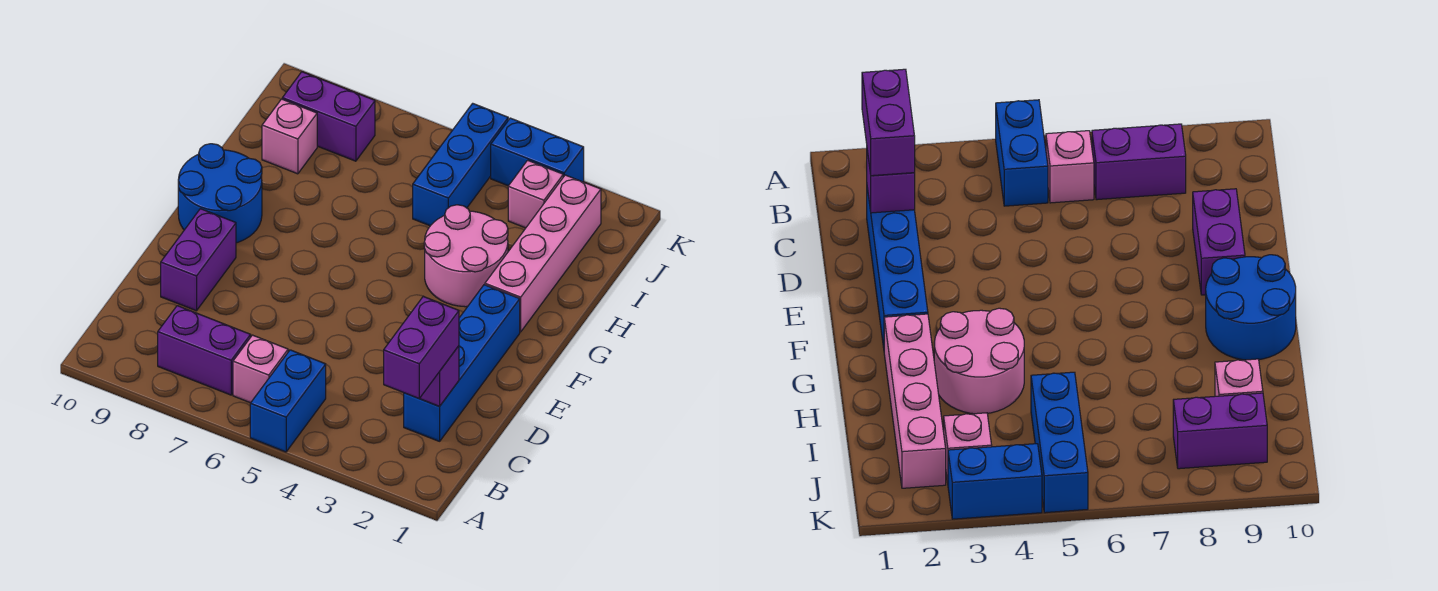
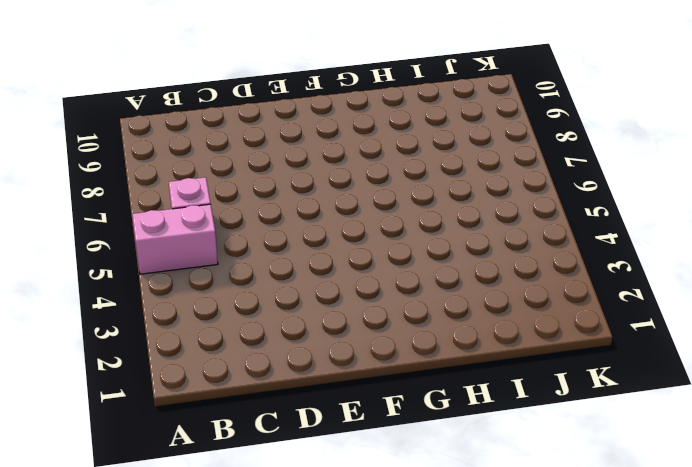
pink 1x2 brick [132,204,218,274] -> blue 1x2 brick [250,350,326,452]
none -> purple 1x2 brick [158,306,251,395]
none -> blue 1x4 brick [404,285,520,441]
none -> purple 1x2 brick [161,209,236,311]

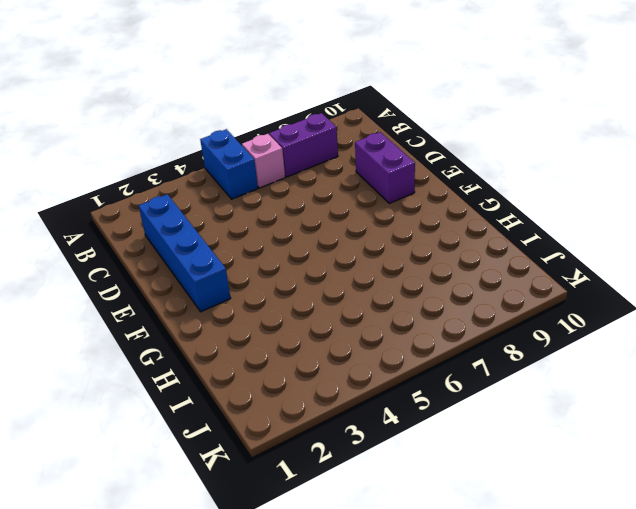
none -> blue 2x2 round brick [178,144,262,243]
none -> pink 1x4 brick [485,175,601,332]
none -> pink 2x2 round brick [424,205,508,307]

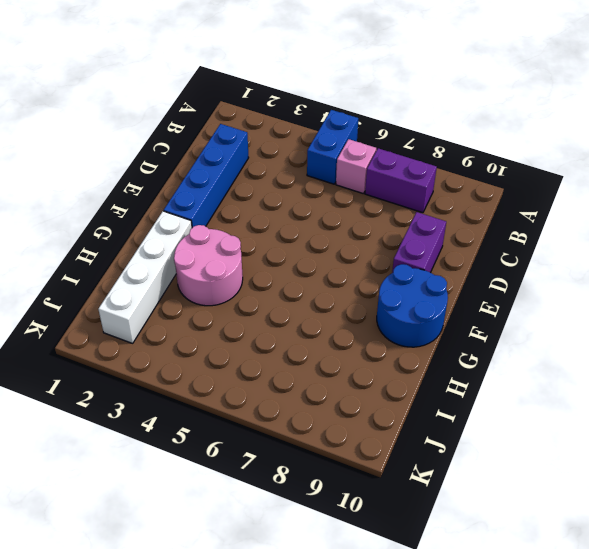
white 1x4 brick [98,211,192,343] -> pink 1x4 brick [485,175,601,332]
none -> blue 1x3 brick [413,103,508,226]
none -> pink 1x1 brick [262,99,317,174]
none -> pink 1x1 brick [508,160,563,228]

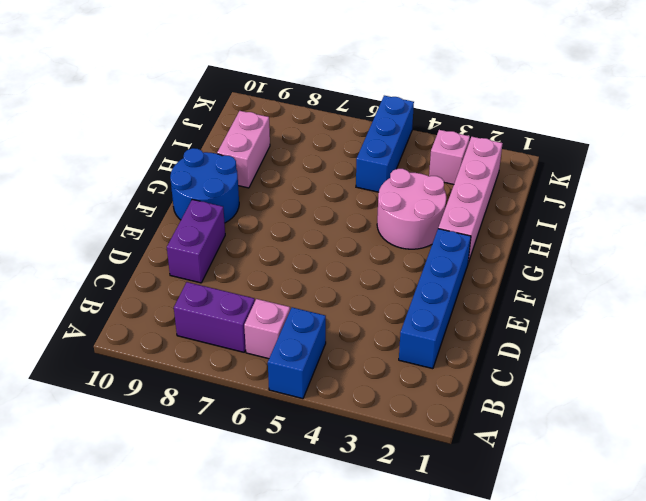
pink 1x2 brick [217,111,270,188] -> pink 1x1 brick [262,99,317,174]
none -> purple 1x2 brick [282,72,375,161]
none -> blue 1x2 brick [491,118,584,186]
none -> purple 1x1 brick [420,346,459,406]

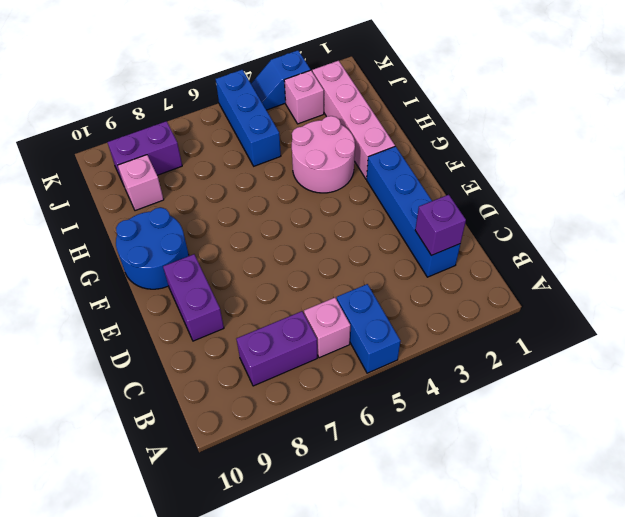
blue 1x2 slope [251,50,310,110] -> blue 1x2 brick [491,118,584,186]
none -> purple 1x2 brick [384,297,459,399]

